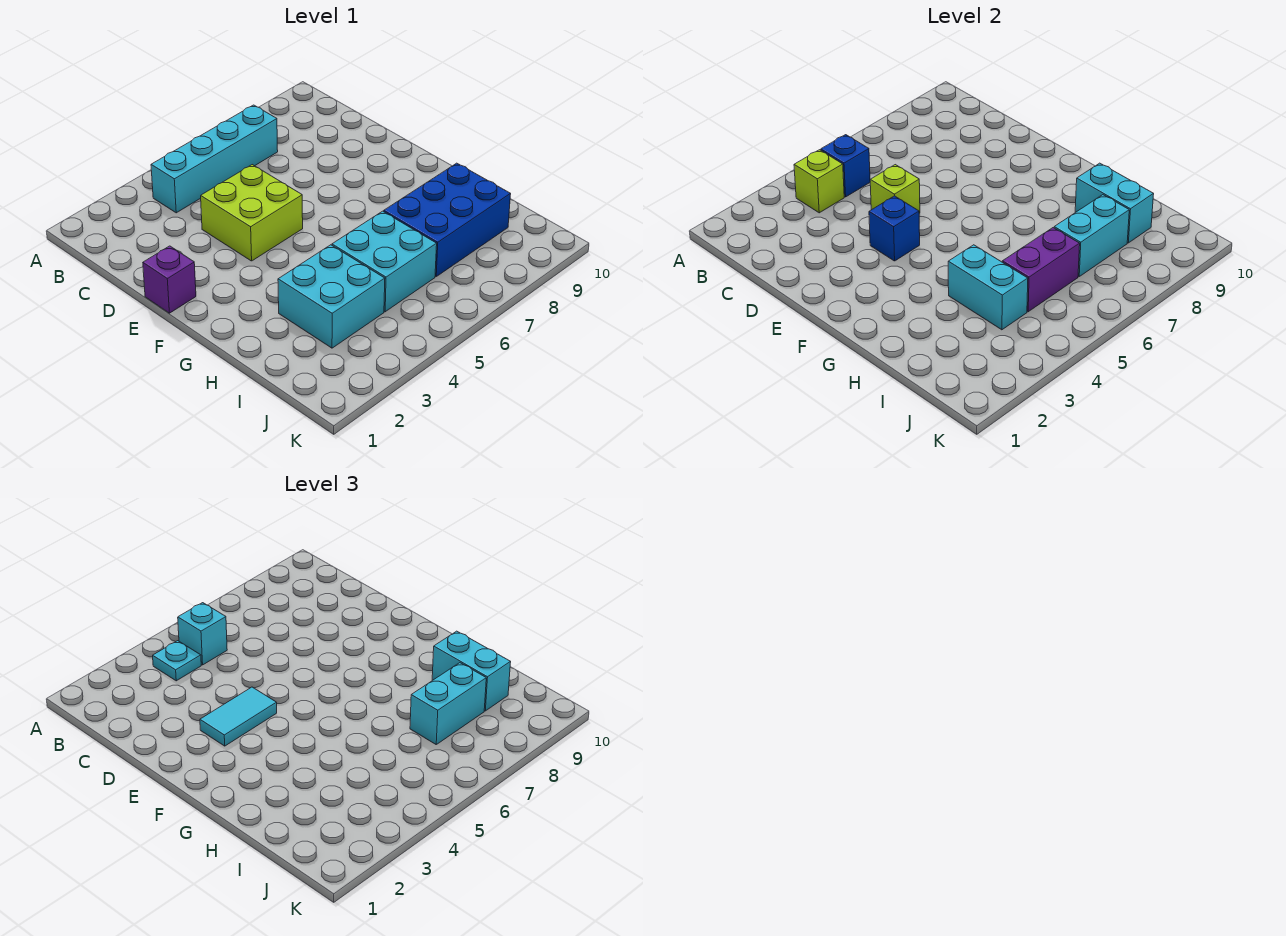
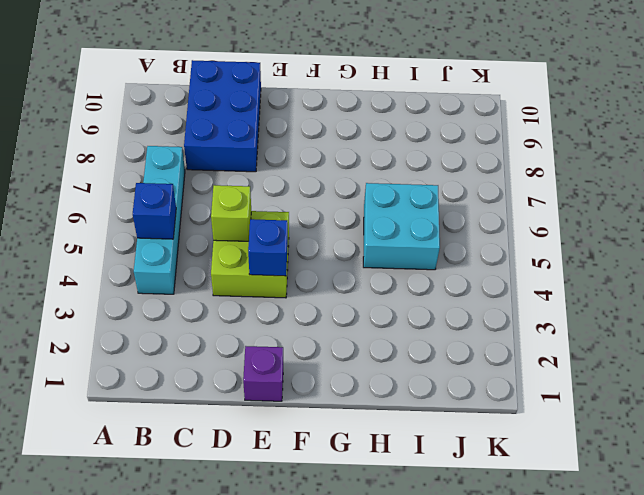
blue 2x3 brick [184,60,261,172] -> blue 2x3 brick moved to [384,163,511,276]
none -> cyan 2x2 brick [278,245,385,348]
none -> lime 1x1 brick [794,150,844,213]
none -> cyan 1x2 brick [948,245,1028,330]

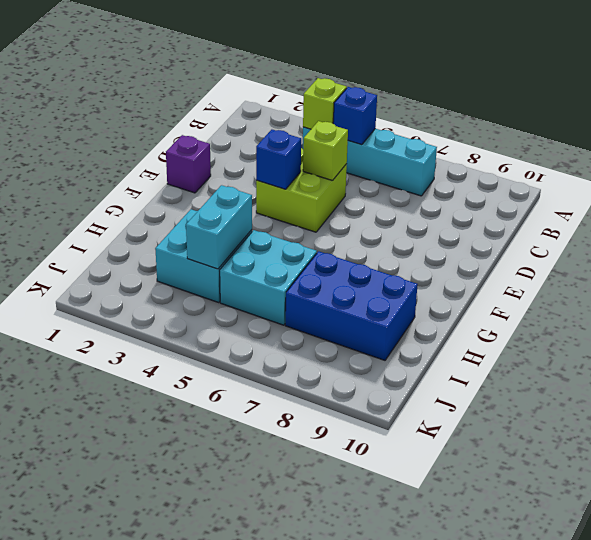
none -> cyan 1x2 brick [1075,163,1154,243]
none -> purple 1x2 brick [1002,228,1080,312]
none -> cyan 1x2 brick [1054,195,1129,276]

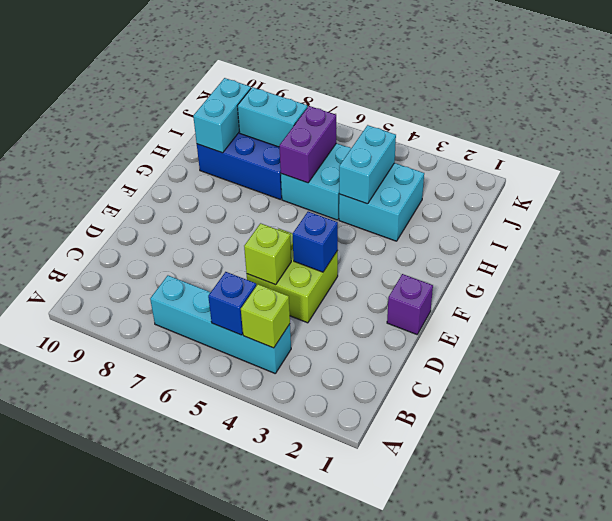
purple 1x2 brick [279,106,336,183] -> purple 1x2 brick turned to [1002,228,1080,312]
none -> cyan 1x1 plate [153,641,201,681]
none -> cyan 1x1 brick [178,603,227,665]
none -> cyan 1x2 tile [200,687,277,746]

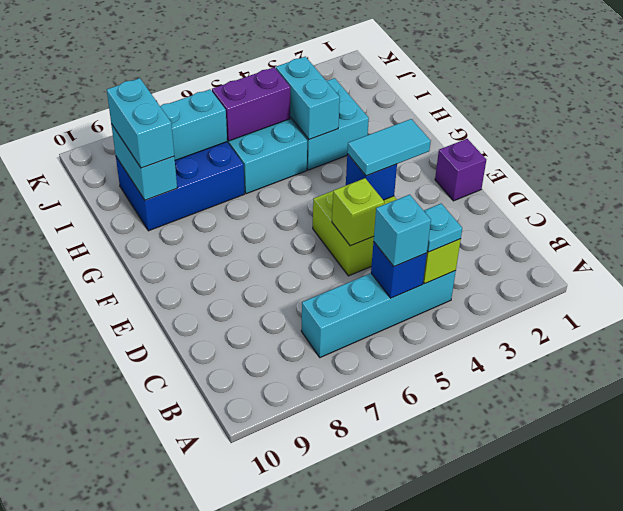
none -> cyan 1x2 brick [410,663,486,744]

